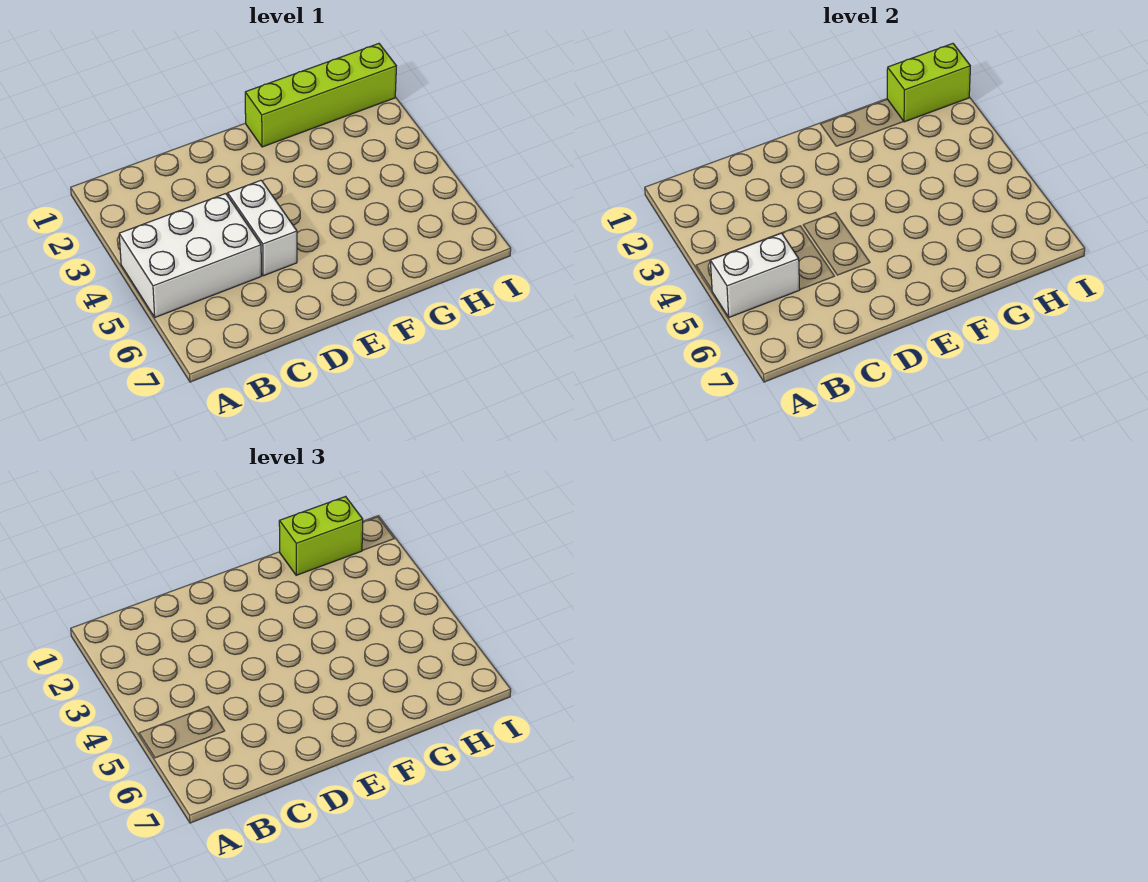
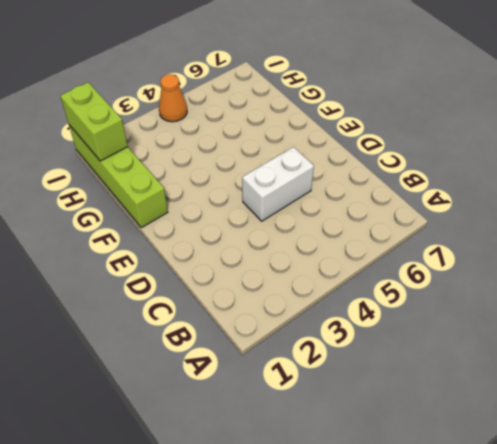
orange 1x1 cone [159,74,187,122] -> none
none -> white 2x3 brick [119,194,261,317]
none -> white 1x2 brick [710,233,800,317]

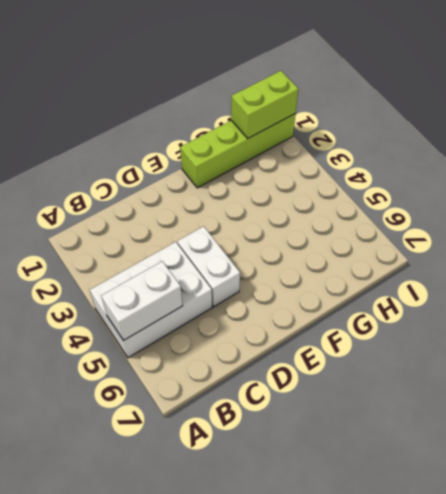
none -> lime 1x2 brick [279,497,363,575]

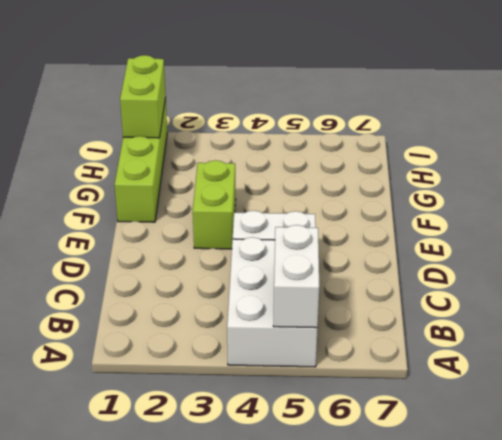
lime 1x2 brick [193,160,236,249] -> lime 1x2 brick moved to [279,497,363,575]

